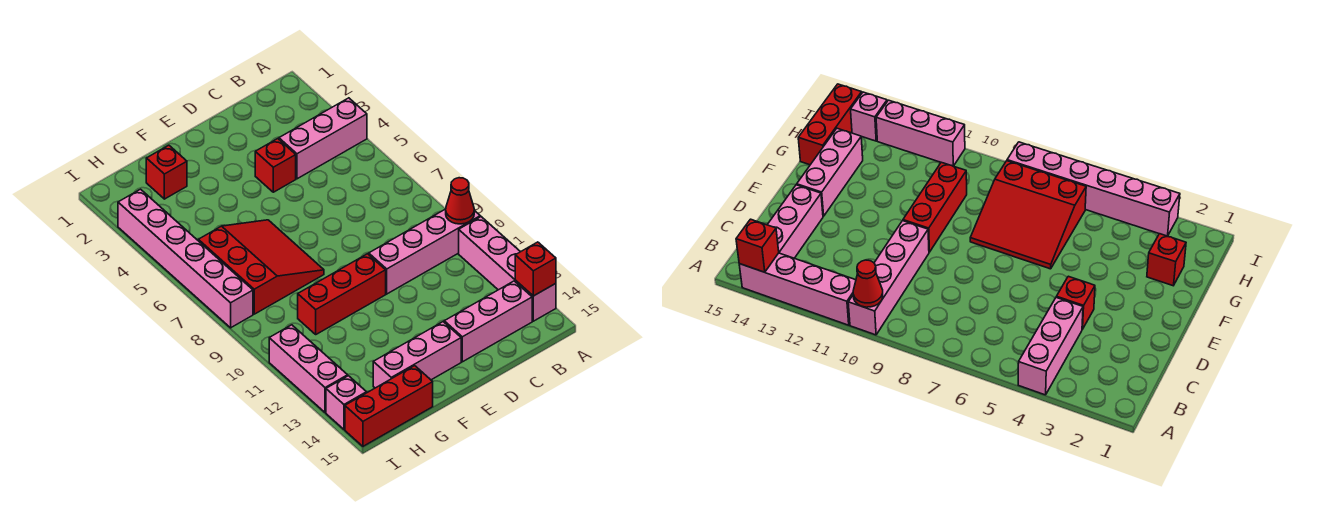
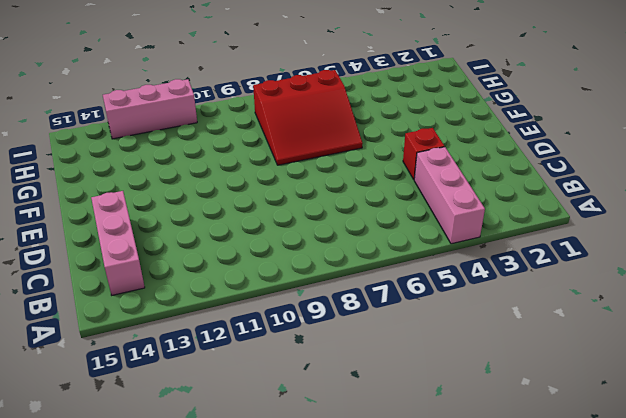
none -> pink 1x4 brick [369,209,480,294]
none -> pink 1x4 brick [459,217,556,321]
none -> red 1x3 brick [298,254,386,334]

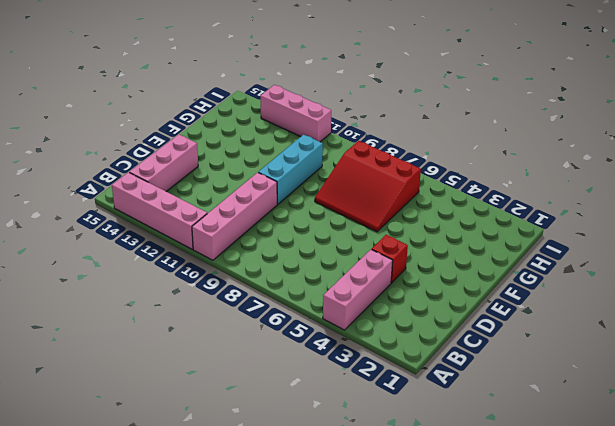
cyan 1x3 brick [258,135,323,204] -> red 1x3 brick [298,254,386,334]
none -> pink 1x3 brick [373,322,461,388]
none -> red 1x1 brick [146,145,187,199]
none -> red 1x3 brick [345,366,433,446]

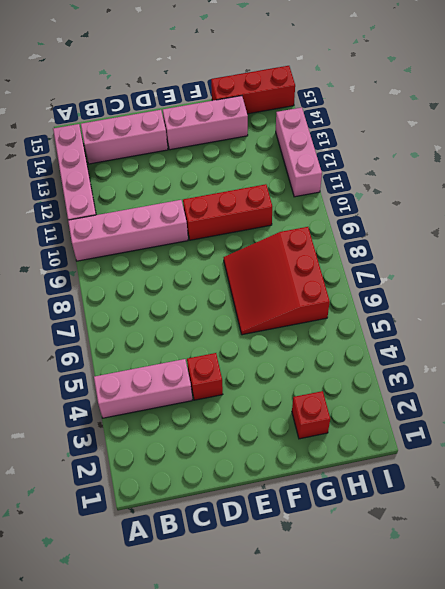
none -> pink 1x6 brick [118,189,253,328]
none -> pink 1x1 brick [326,376,367,429]
none -> red 1x1 cone [446,178,474,224]

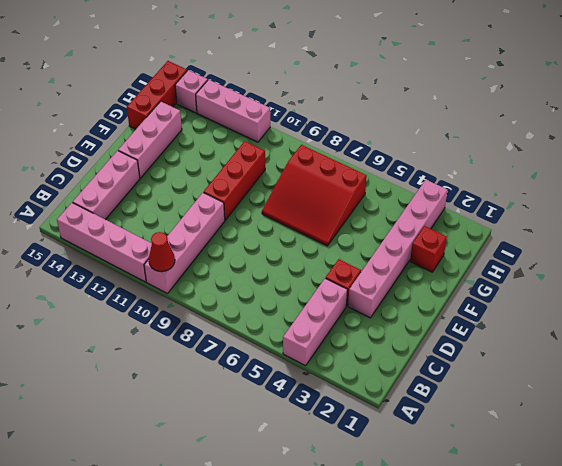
pink 1x6 brick [348,180,448,318] -> pink 1x6 brick turned to [118,189,253,328]
none -> red 1x1 brick [515,242,556,296]

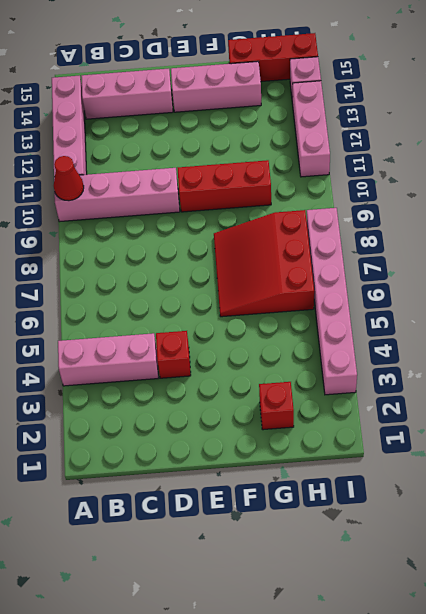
none -> red 1x1 brick [515,242,556,296]

